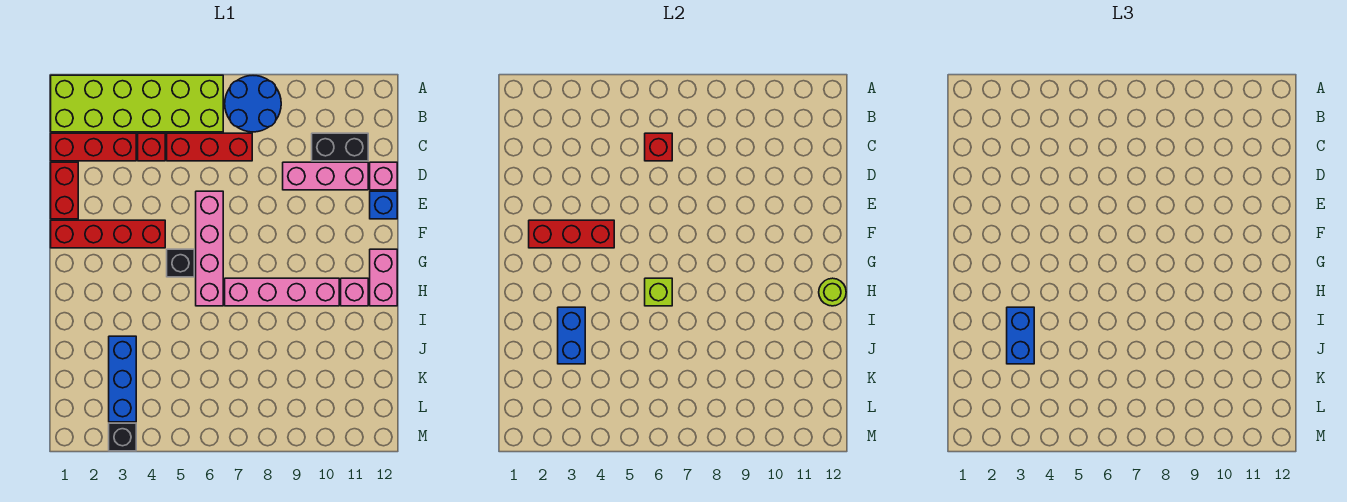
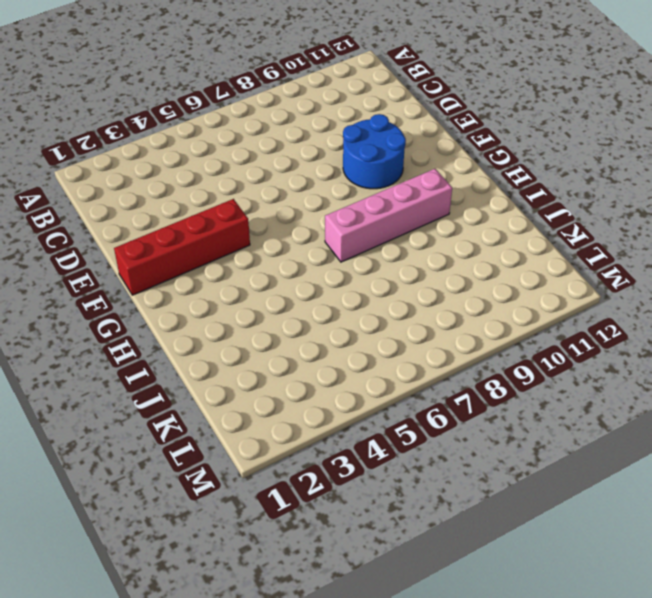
blue 2x2 round brick [343,114,406,189] -> blue 2x2 round brick moved to [225,76,281,132]
none -> lime 2x6 brick [51,75,223,132]
none -> red 1x3 brick [51,133,136,161]
none -> red 1x1 brick [138,133,165,161]

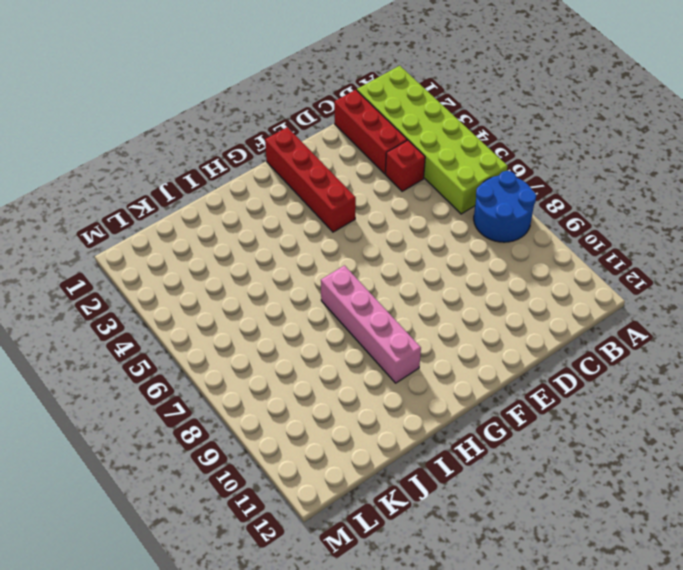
none -> red 1x3 brick [167,133,252,161]
none -> black 1x2 brick [312,133,368,161]
none -> red 1x2 brick [51,162,78,219]

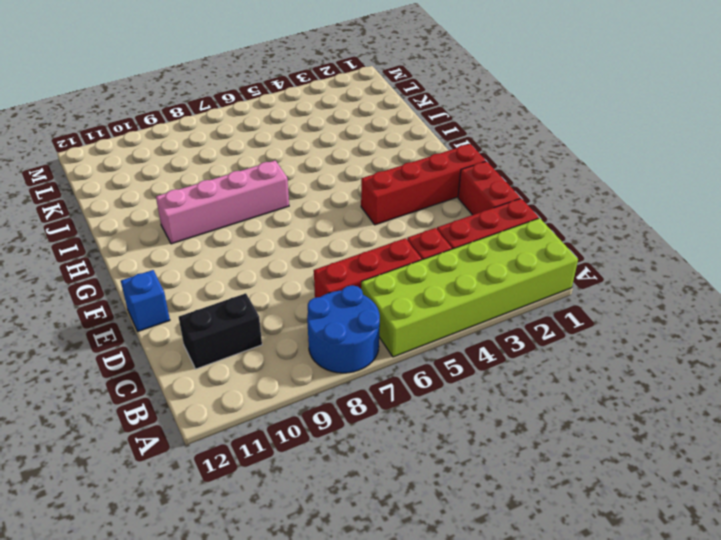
none -> pink 1x3 brick [283,162,368,190]
none -> pink 1x1 brick [370,162,397,190]
none -> pink 1x4 brick [196,191,223,306]

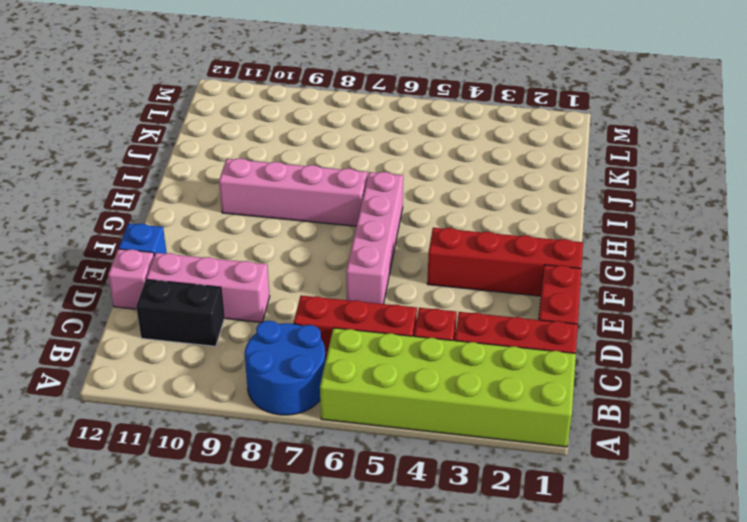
none -> black 1x1 brick [167,249,194,277]
none -> pink 1x2 brick [370,249,397,306]
none -> pink 1x1 brick [341,278,368,306]

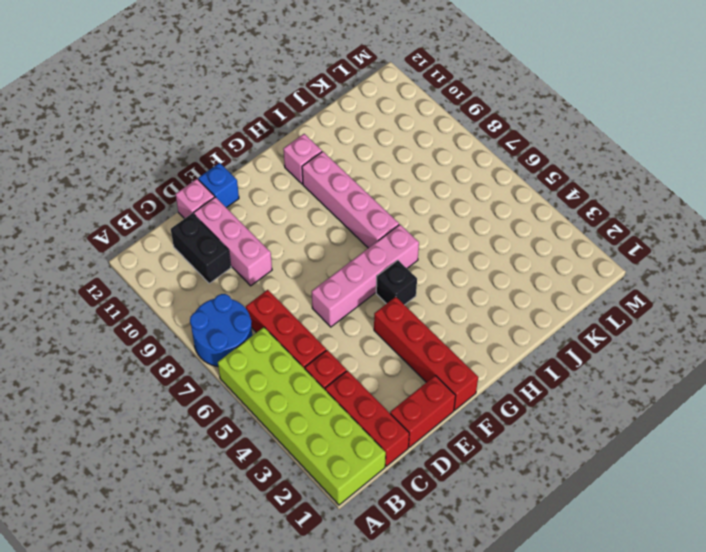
none -> pink 1x2 brick [370,249,397,306]
none -> blue 1x3 brick [109,336,136,422]
none -> black 1x1 brick [109,423,136,451]

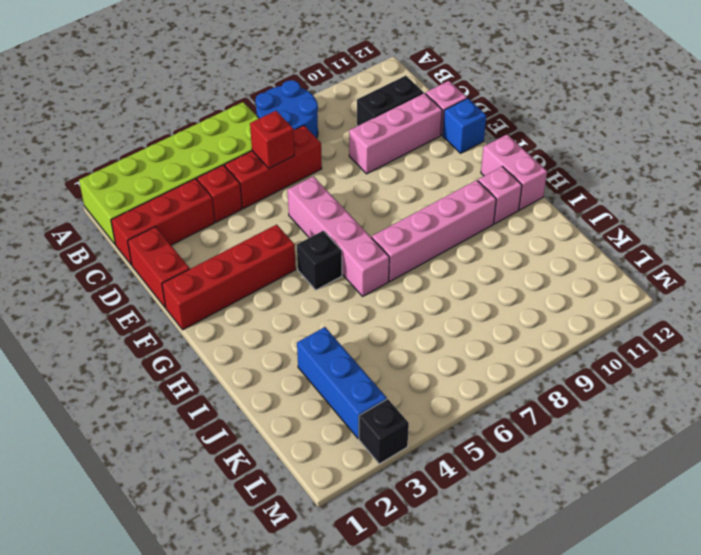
none -> red 1x3 brick [529,220,614,248]
none -> lime 1x1 brick [645,278,672,306]
none -> lime 1x1 round brick [819,278,846,306]

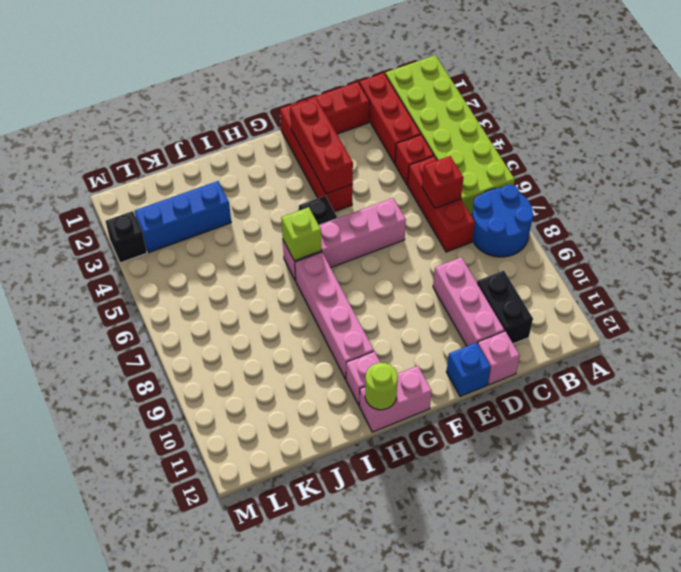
none -> blue 1x2 brick [558,307,585,364]
none -> blue 1x2 brick [1007,307,1034,364]

